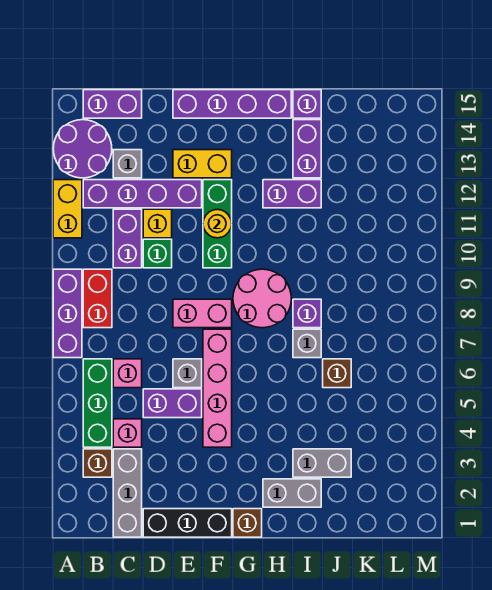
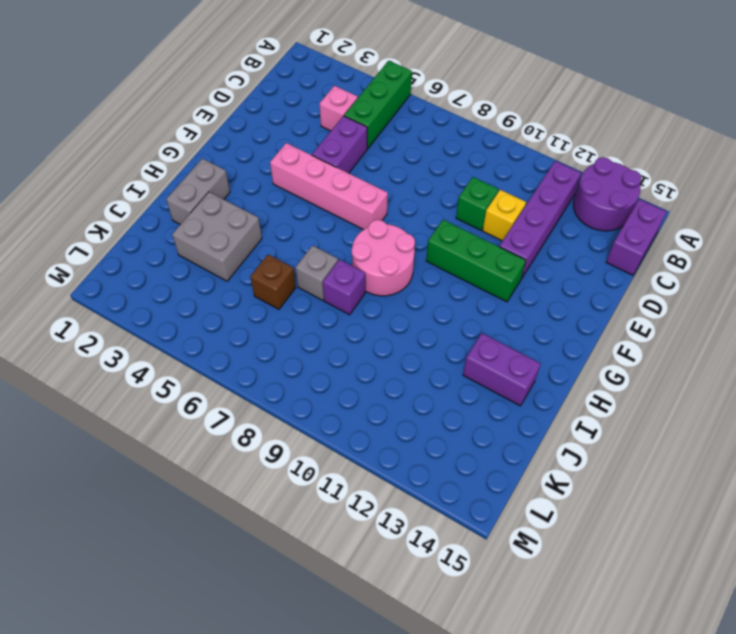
green 1x3 brick [344,61,412,149] -> green 1x3 brick turned to [83,359,112,447]
grey 2x2 brick [172,192,262,281] -> grey 1x2 brick [293,449,351,477]
none -> purple 1x3 brick [53,269,82,358]
none -> yellow 1x2 brick [53,180,82,238]
none -> brown 1x1 brick [83,449,112,477]
none -> red 1x2 brick [83,269,112,328]

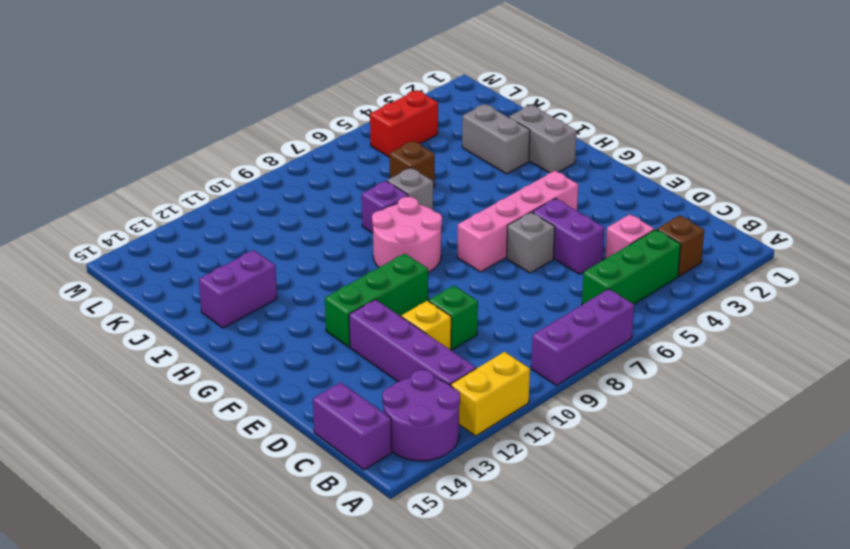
red 1x2 brick [370,90,438,157] -> red 1x2 brick moved to [83,269,112,328]
none -> grey 1x3 brick [113,449,142,537]
none -> pink 1x1 brick [113,359,142,388]
none -> purple 1x2 brick [113,209,142,268]
none -> grey 1x1 brick [113,150,142,178]

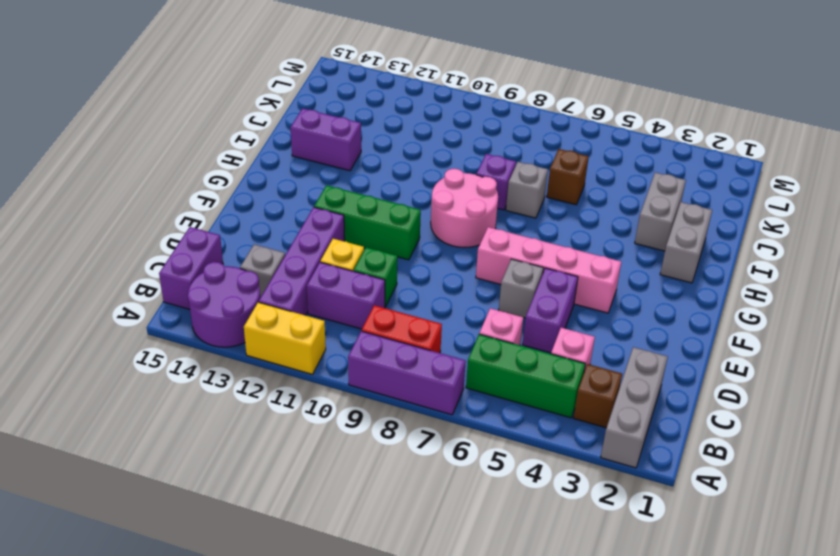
grey 1x3 brick [601,347,668,468] -> grey 1x3 brick turned to [113,449,142,537]
none -> black 1x3 brick [143,509,232,537]
none -> pink 1x2 brick [173,299,232,328]
none -> yellow 1x2 brick [173,150,232,178]
none -> purple 1x4 brick [173,90,291,118]

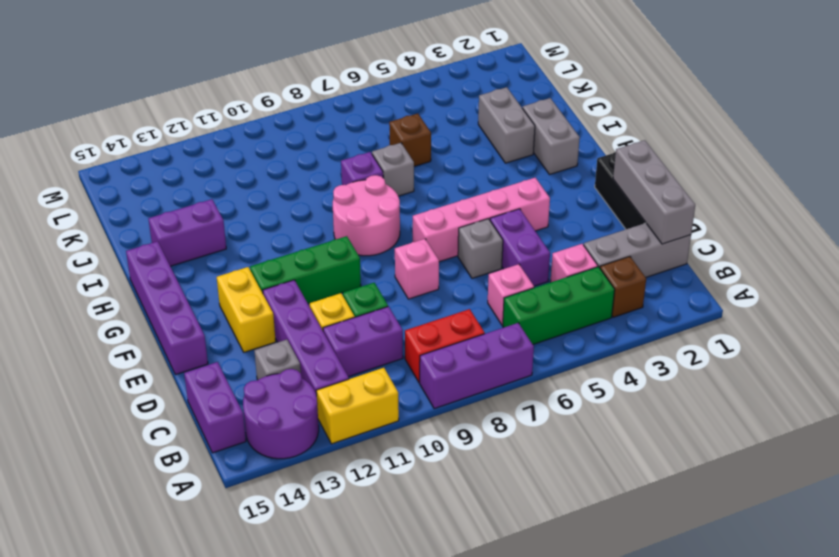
grey 1x3 brick [613,140,695,244] -> none
pink 1x1 brick [395,239,439,299] -> pink 1x2 brick [173,299,232,328]
none -> brown 1x1 brick [233,509,262,537]
none -> purple 1x2 brick [263,180,321,208]
none -> purple 1x1 brick [293,90,321,118]
none -> yellow 1x1 round brick [203,209,232,238]

